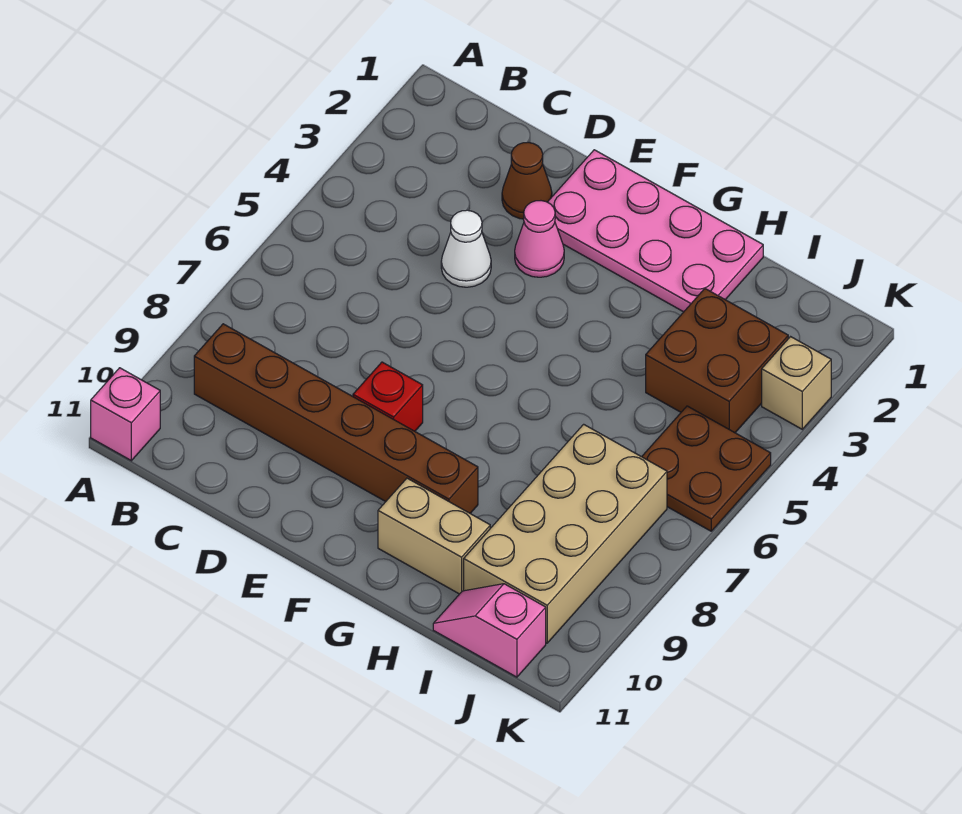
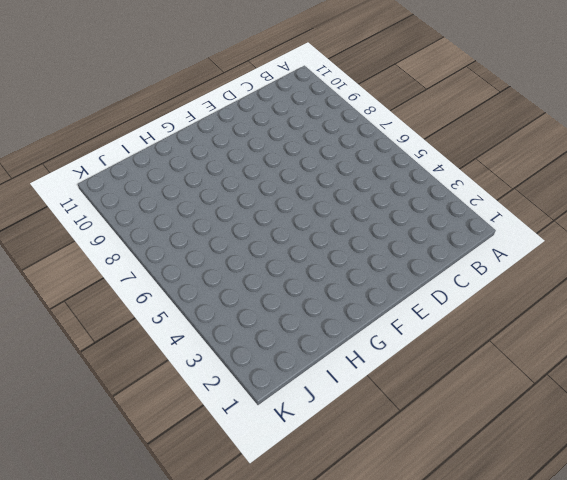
none -> pink 1x1 brick [91,368,160,461]
none -> brown 1x6 brick [194,324,478,513]
none -> brown 1x1 cone [502,142,552,219]

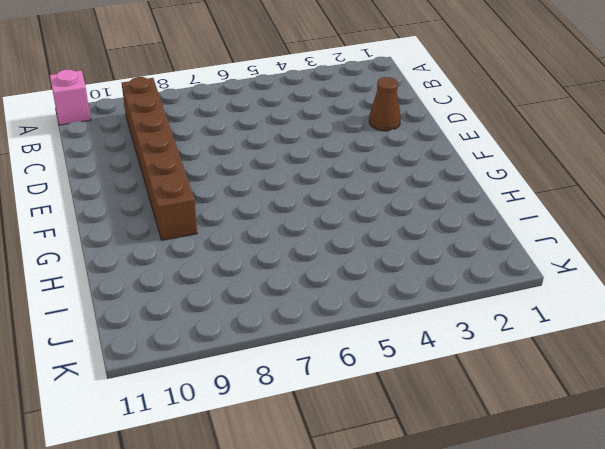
none -> white 1x1 cone [441,210,491,287]
none -> pink 2x4 plate [548,150,763,312]
none -> pink 1x1 cone [515,201,564,277]

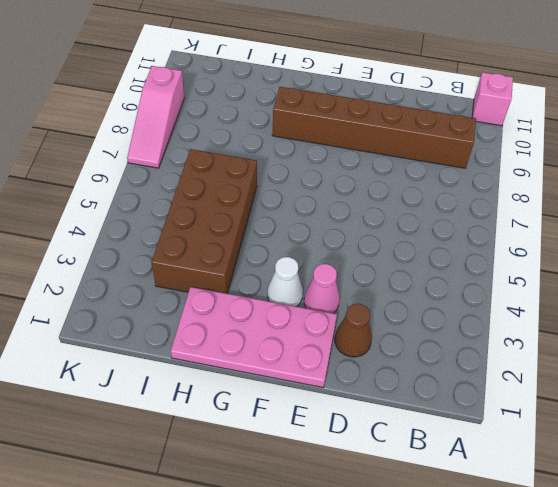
white 1x1 cone [268,257,303,307] -> white 1x1 cone moved to [441,210,491,287]
brown 2x4 brick [151,149,257,294] -> brown 2x2 brick [646,289,788,433]
pink 1x3 slope [127,66,184,168] -> none
none -> red 1x1 brick [353,362,423,431]
none -> tan 1x2 brick [378,478,490,594]
none -> tan 2x4 brick [464,424,667,643]

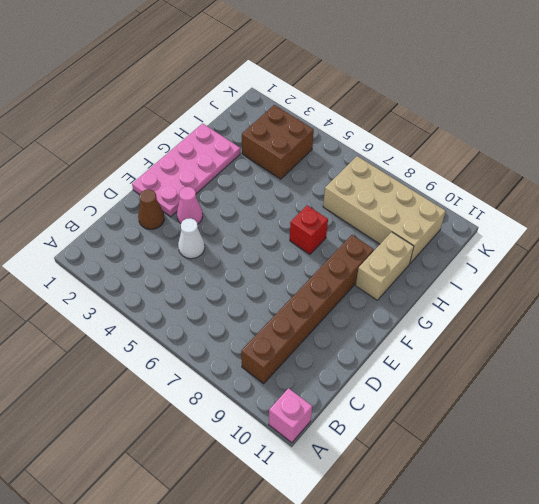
red 1x1 brick [290,205,328,254] -> red 1x1 brick moved to [353,362,423,431]
none -> pink 1x2 slope [433,584,546,677]
none -> brown 2x2 plate [642,406,771,531]
none -> tan 1x1 brick [762,337,831,429]

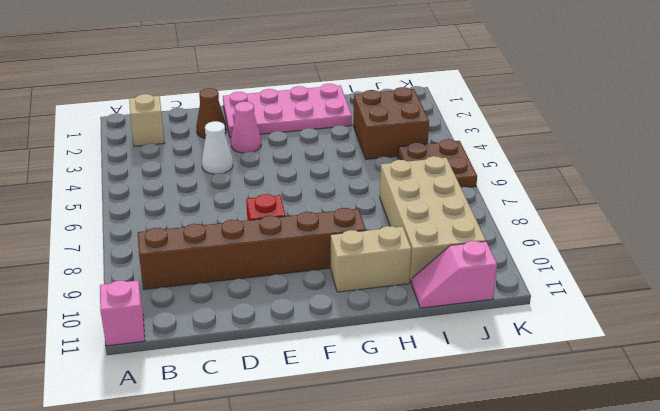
tan 1x1 brick [129,94,165,146] -> tan 1x1 brick moved to [762,337,831,429]

